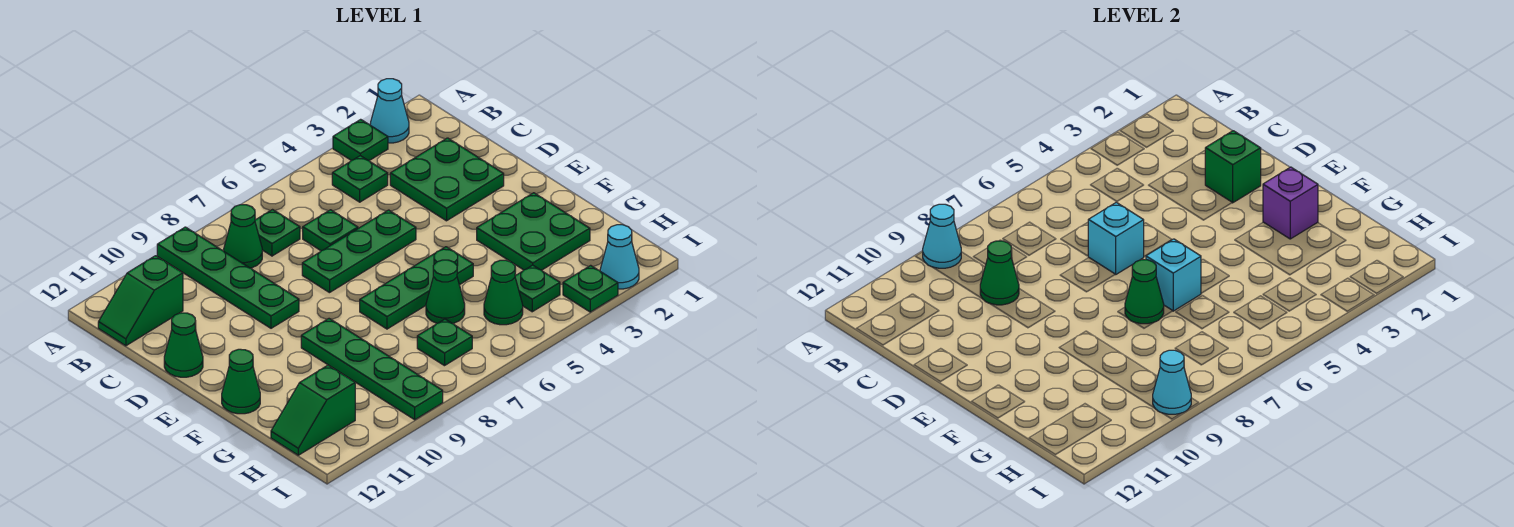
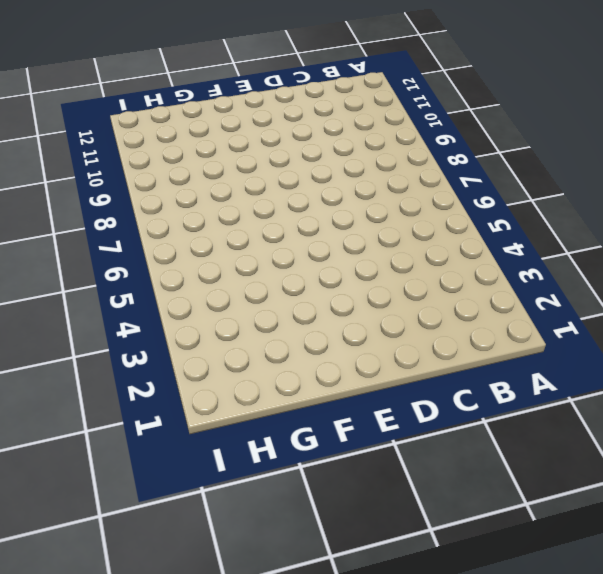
none -> cyan 1x1 cone [370,79,409,143]
none -> green 1x1 plate [333,119,388,161]
none -> green 1x4 plate [157,227,299,328]
none -> green 1x1 plate [332,156,388,202]

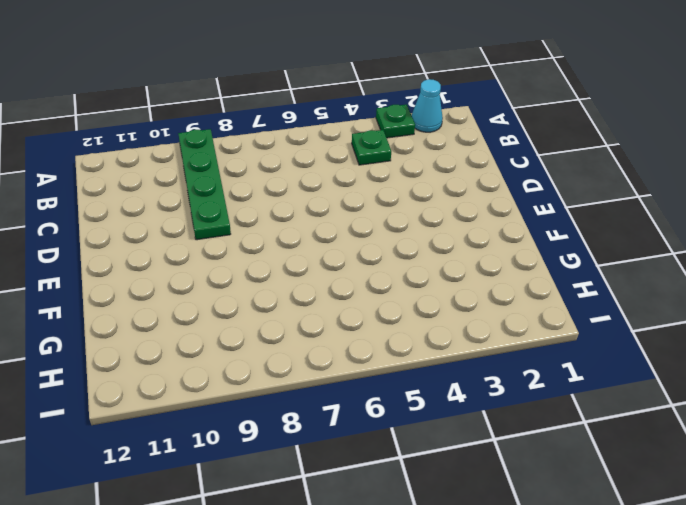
none -> green 1x1 plate [255,210,300,256]
none -> green 1x1 cone [224,205,262,268]
none -> green 1x2 slope [98,256,183,346]
none -> green 2x2 plate [390,138,504,221]

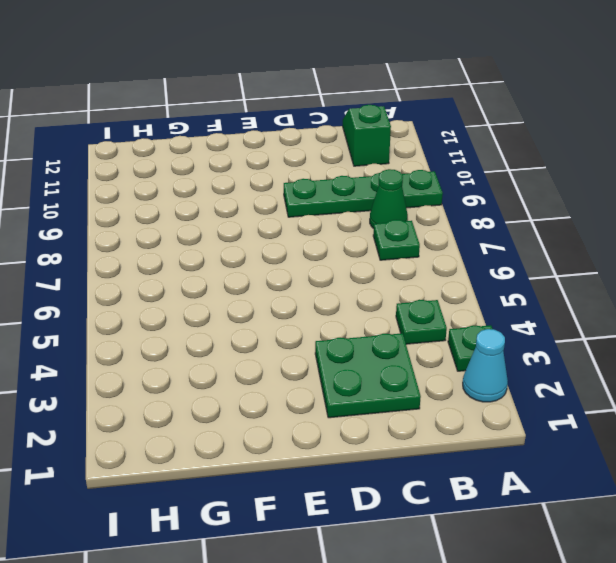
none -> green 1x1 plate [303,210,358,251]
none -> green 1x3 plate [302,210,416,293]
none -> green 1x1 cone [164,313,203,377]
none -> green 2x2 plate [477,193,590,270]

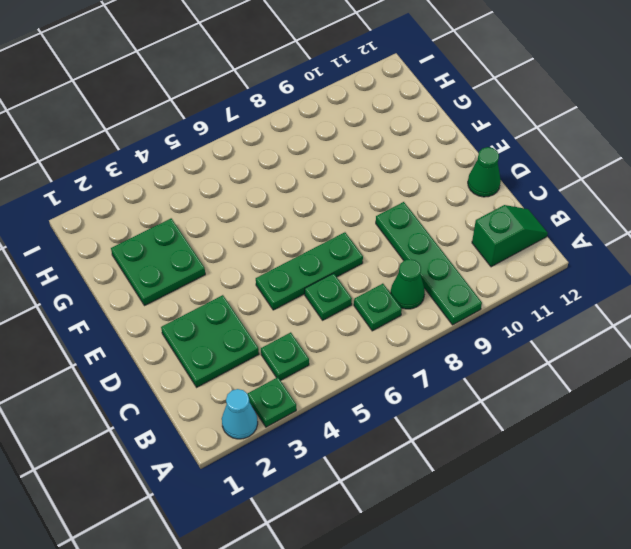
none -> green 1x3 plate [360,247,473,329]
none -> green 1x4 plate [301,319,443,420]
none -> green 1x1 cone [222,349,260,414]
none -> green 1x1 cone [426,260,465,324]

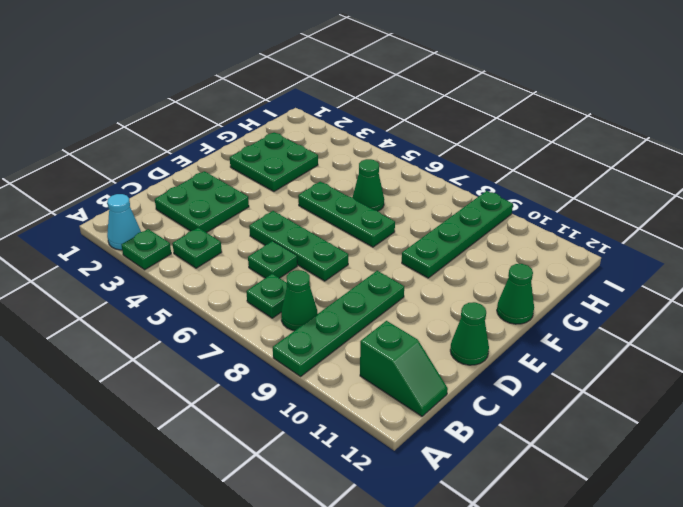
none -> green 1x1 plate [515,265,560,312]
none -> green 1x1 cone [484,260,523,325]
none -> green 1x1 plate [417,319,472,366]
none -> green 1x2 slope [271,365,355,455]

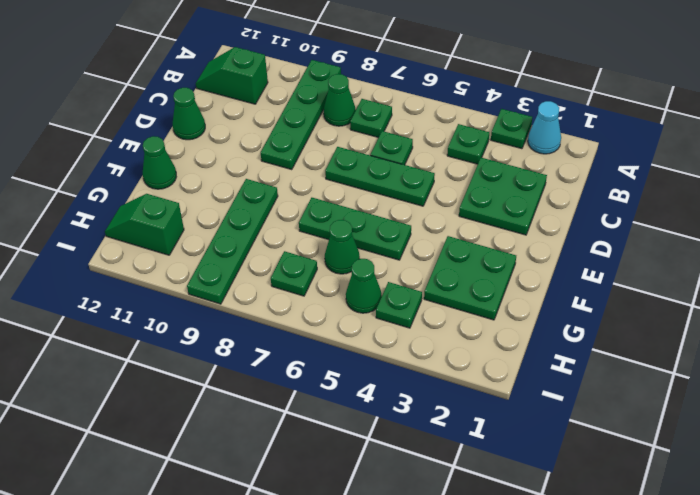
none -> cyan 1x1 cone [600,225,639,289]
none -> green 1x1 plate [563,265,618,312]
none -> cyan 1x1 cone [923,204,961,268]
none -> green 1x1 cone [980,241,1019,305]

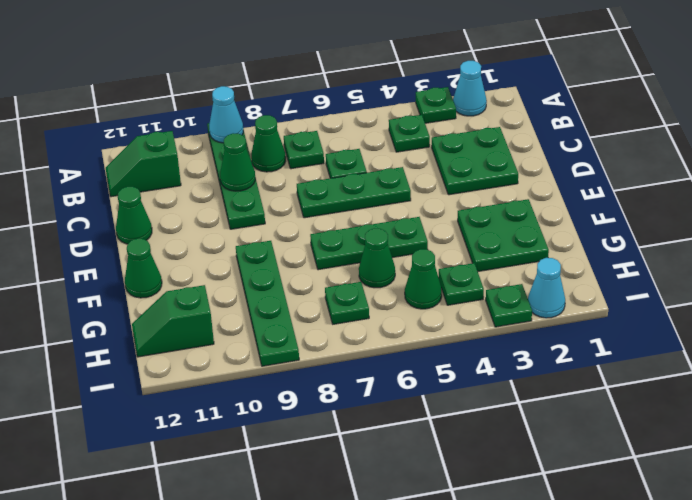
none -> green 1x1 brick [1205,131,1261,203]
none -> cyan 1x1 brick [1088,202,1144,274]
none -> purple 1x1 brick [1263,167,1318,239]
none -> cyan 1x1 brick [1146,239,1201,311]

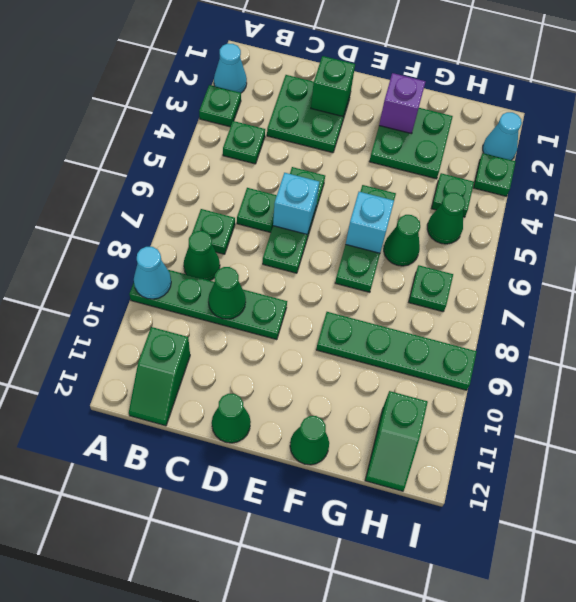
none -> green 1x1 cone [1125,260,1164,324]
none -> cyan 1x1 cone [1153,350,1191,414]

